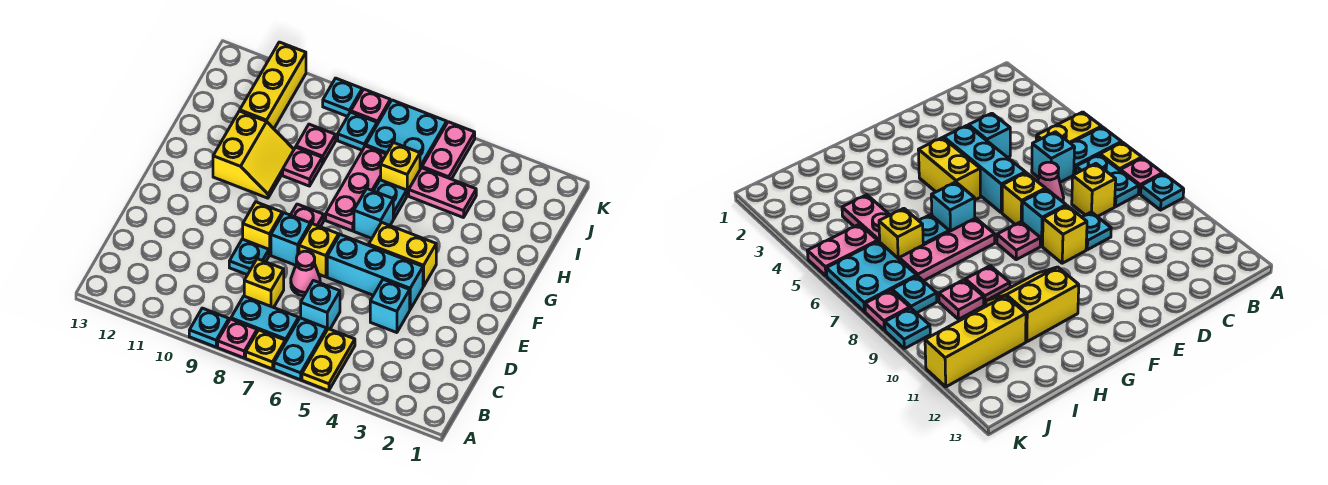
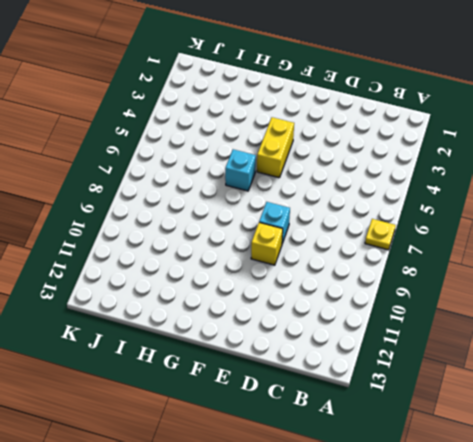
none -> yellow 1x2 plate [302,329,355,391]
none -> cyan 1x2 plate [274,318,327,380]
none -> pink 1x1 plate [218,319,257,358]
none -> cyan 1x1 plate [189,308,229,347]

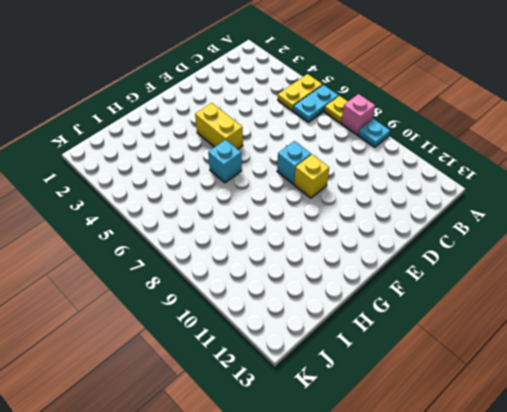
pink 1x1 brick [341,94,375,135] -> pink 1x1 plate [218,319,257,358]
none -> cyan 1x2 plate [231,296,299,342]
none -> cyan 1x1 brick [301,281,340,329]
none -> yellow 1x1 brick [244,259,284,308]
none -> cyan 1x1 brick [370,279,410,333]

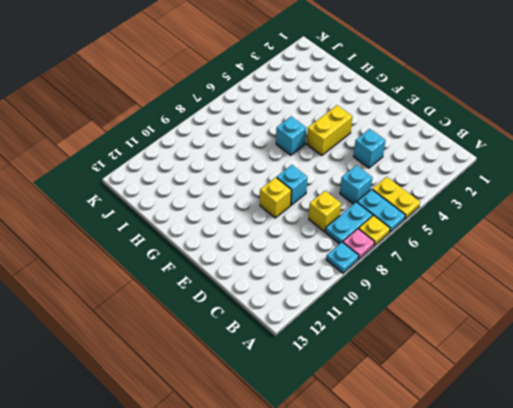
none -> pink 1x1 cone [291,251,320,296]
none -> cyan 1x1 plate [229,239,269,275]
none -> cyan 1x3 brick [327,235,423,309]
none -> yellow 1x1 brick [299,224,339,277]

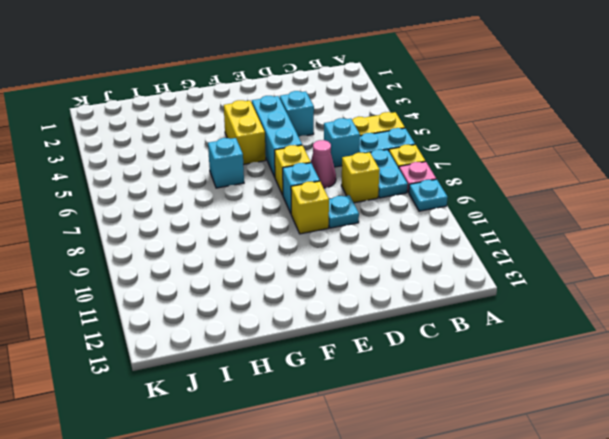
none -> pink 1x1 plate [291,204,324,227]
none -> pink 1x3 plate [326,146,386,231]
none -> yellow 2x2 slope [213,111,294,198]
none -> cyan 1x1 plate [374,180,407,219]

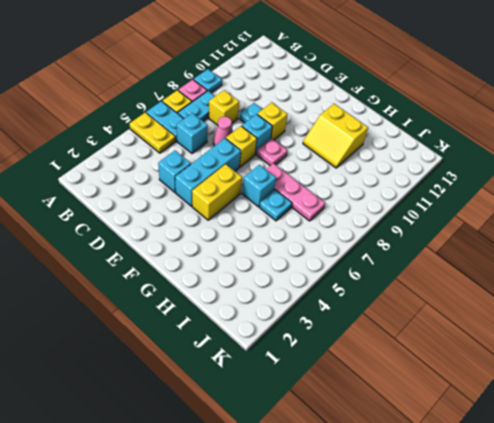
none -> pink 1x1 plate [283,147,322,186]
none -> pink 1x2 plate [409,168,476,218]
none -> yellow 1x1 brick [381,142,420,195]
none -> pink 1x1 plate [296,124,336,163]

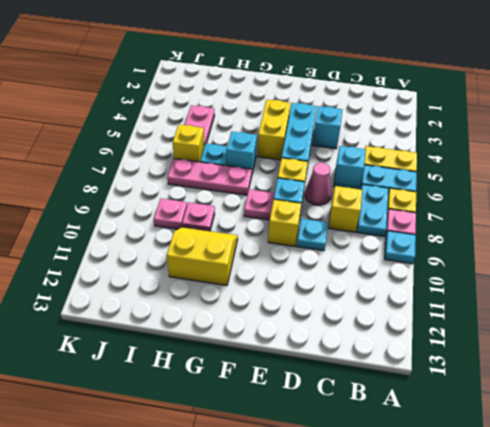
none -> yellow 1x3 brick [240,42,306,129]
none -> pink 1x2 plate [422,122,475,179]
none -> cyan 2x2 plate [366,100,447,169]
none -> cyan 1x1 plate [338,112,377,150]

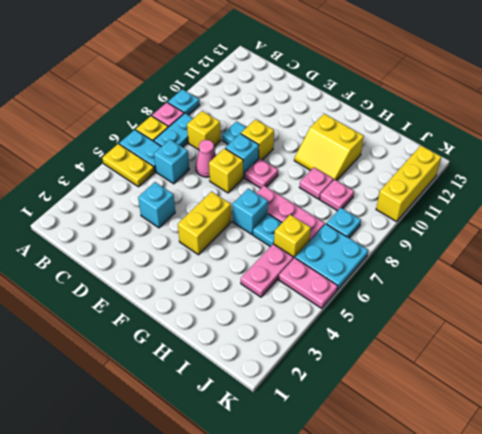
yellow 1x3 brick [376,146,441,222] -> yellow 1x3 brick turned to [240,42,306,129]
none -> cyan 1x3 brick [327,235,423,309]
none -> pink 1x1 plate [351,89,390,124]
none -> cyan 1x1 plate [323,78,362,117]

